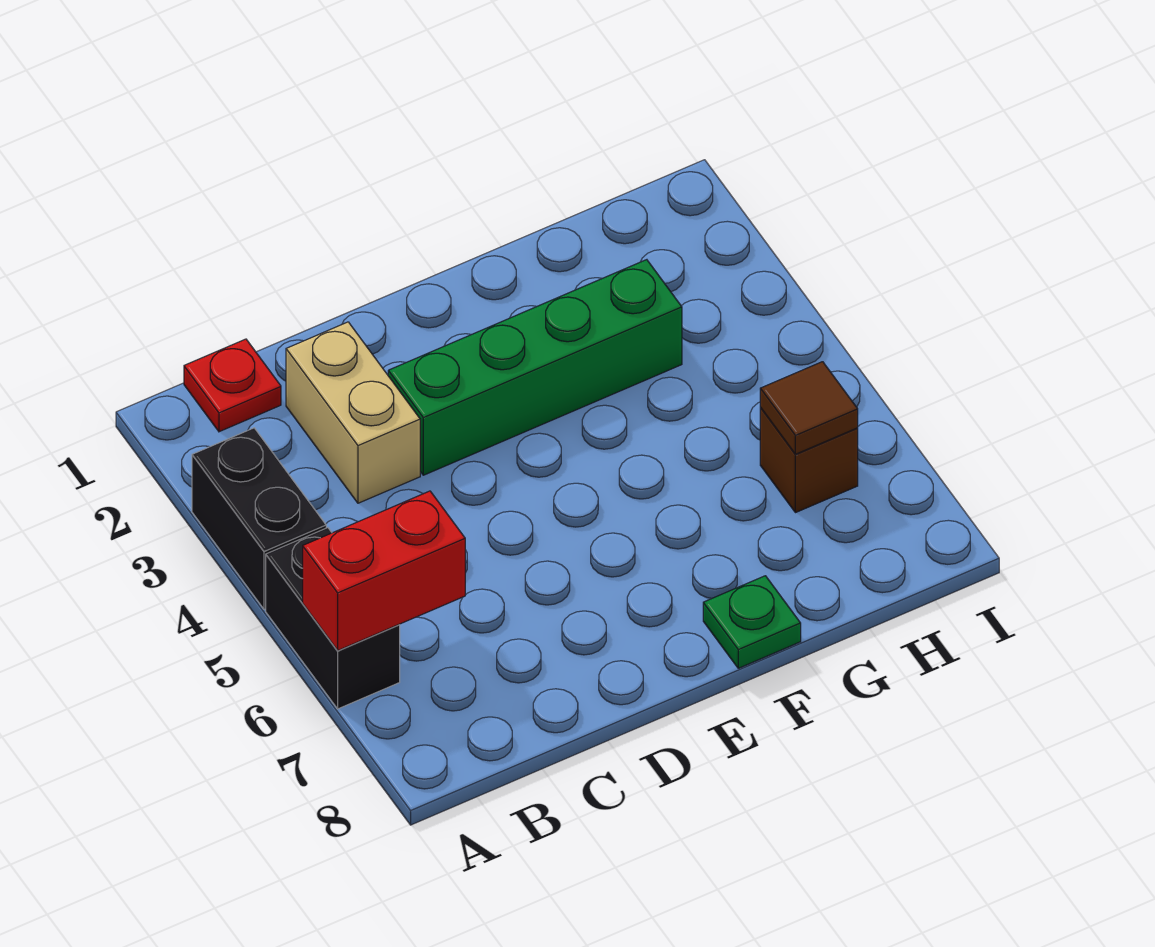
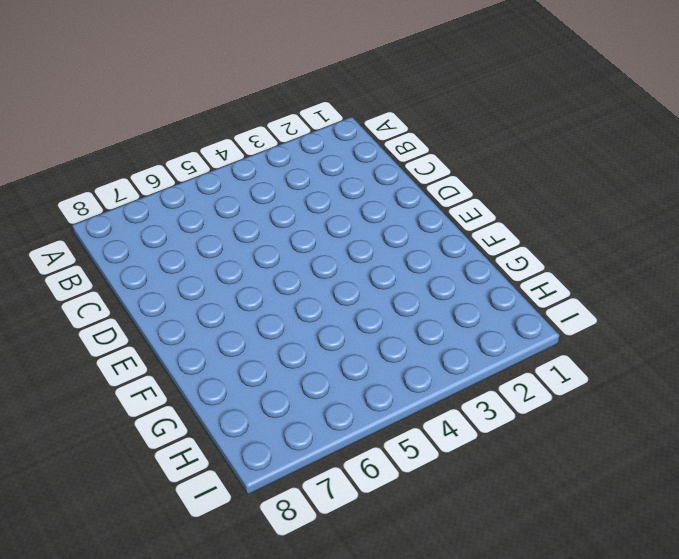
none -> black 1x2 brick [192,428,326,609]
none -> black 1x2 brick [266,528,400,709]

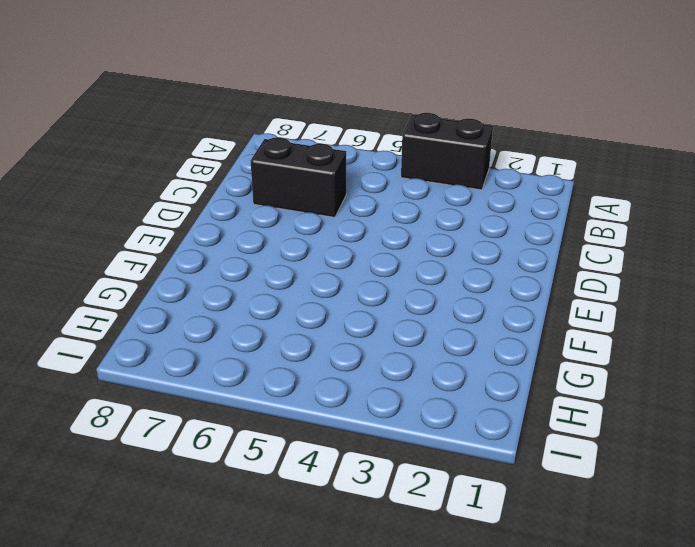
black 1x2 brick [251,137,346,217] -> black 1x2 brick moved to [266,528,400,709]
none -> red 1x1 plate [184,339,281,432]
none -> tan 1x2 brick [286,322,420,503]

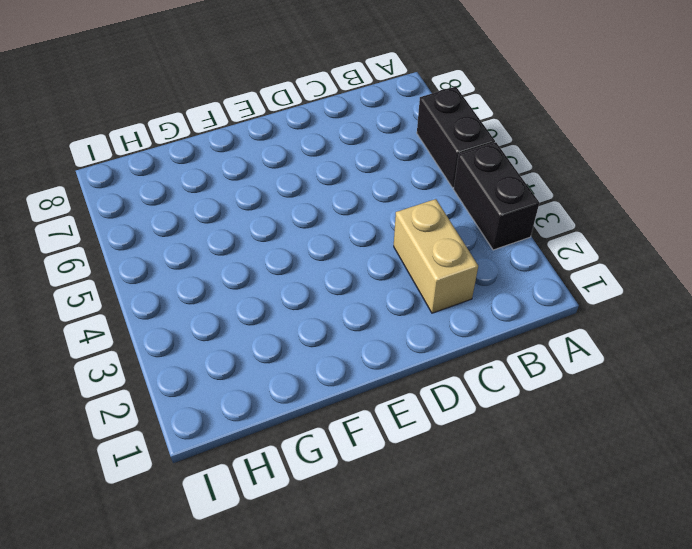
none -> red 1x1 plate [184,339,281,432]
none -> green 1x4 brick [388,260,682,475]

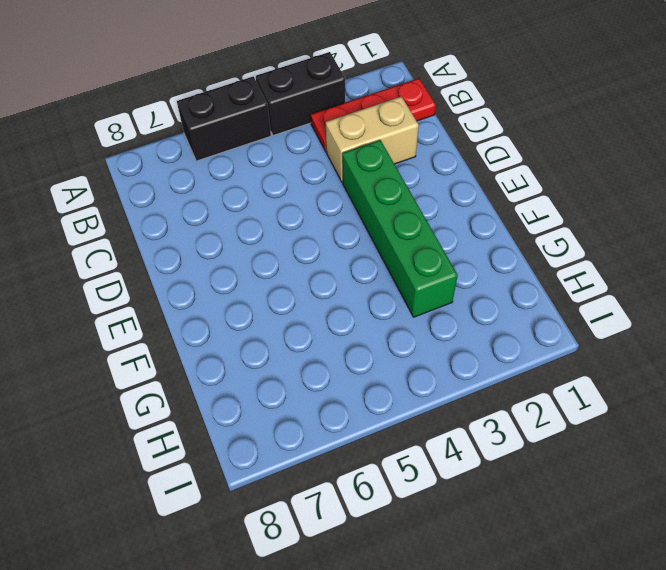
red 1x3 plate [311,78,436,151] -> red 1x1 plate [184,339,281,432]
none -> green 1x1 plate [703,576,801,668]
none -> brown 1x1 brick [760,408,858,513]

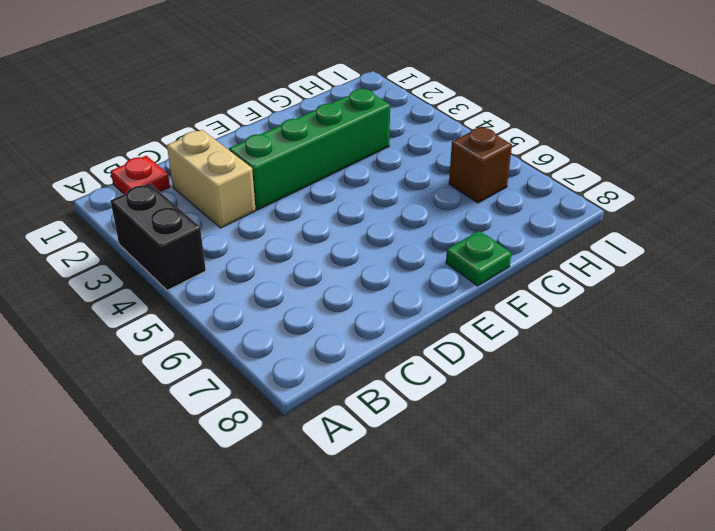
none -> black 1x2 brick [266,528,400,709]
none -> red 1x2 brick [303,491,465,650]

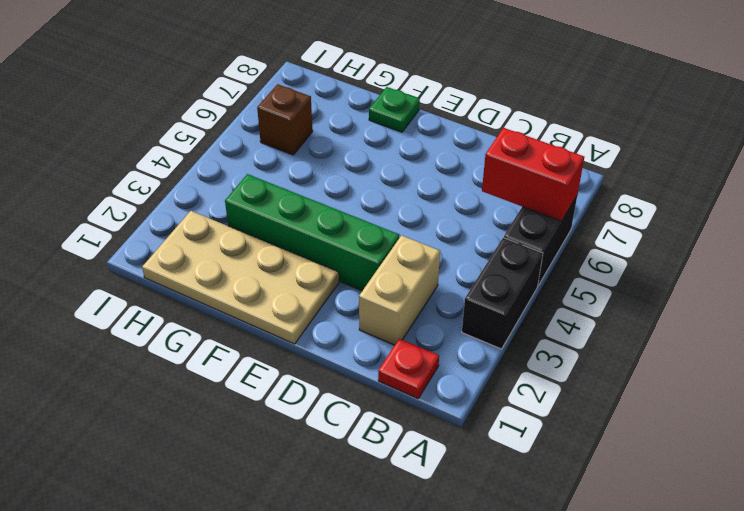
tan 2x4 plate [142,211,339,344] -> none
none -> brown 1x1 tile [760,362,858,454]

